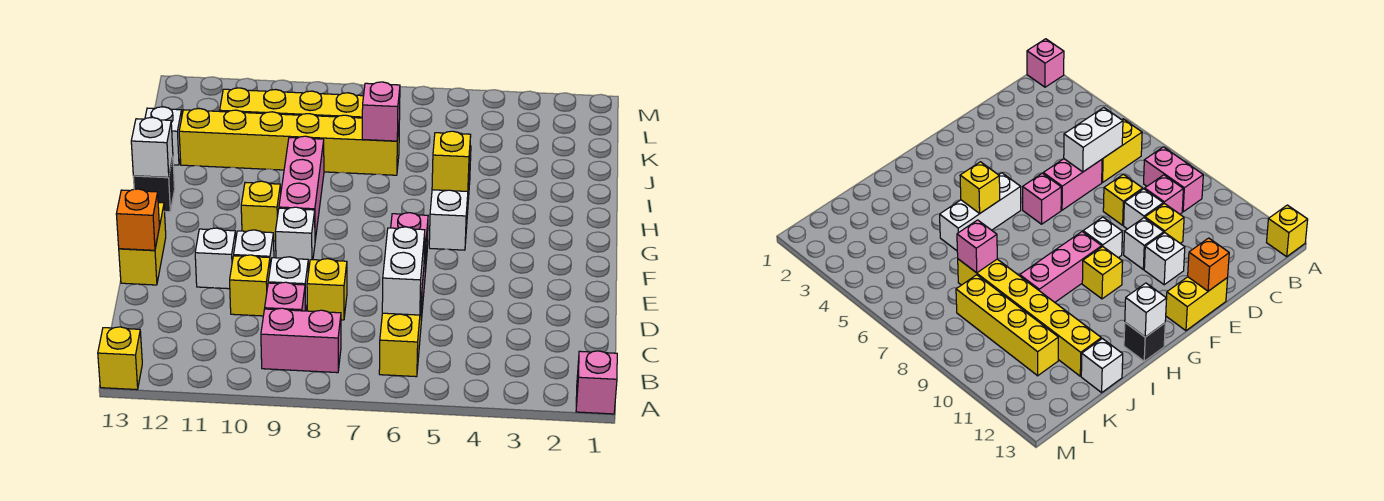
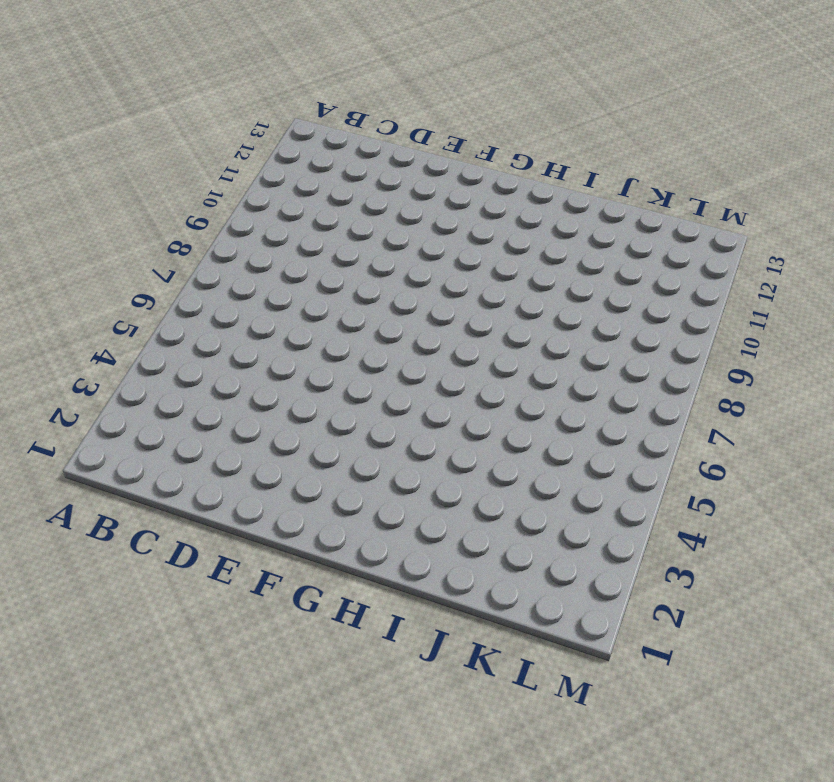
none -> pink 1x1 brick [576,351,617,414]
none -> yellow 1x1 brick [98,327,142,390]
none -> yellow 1x2 brick [379,296,422,377]

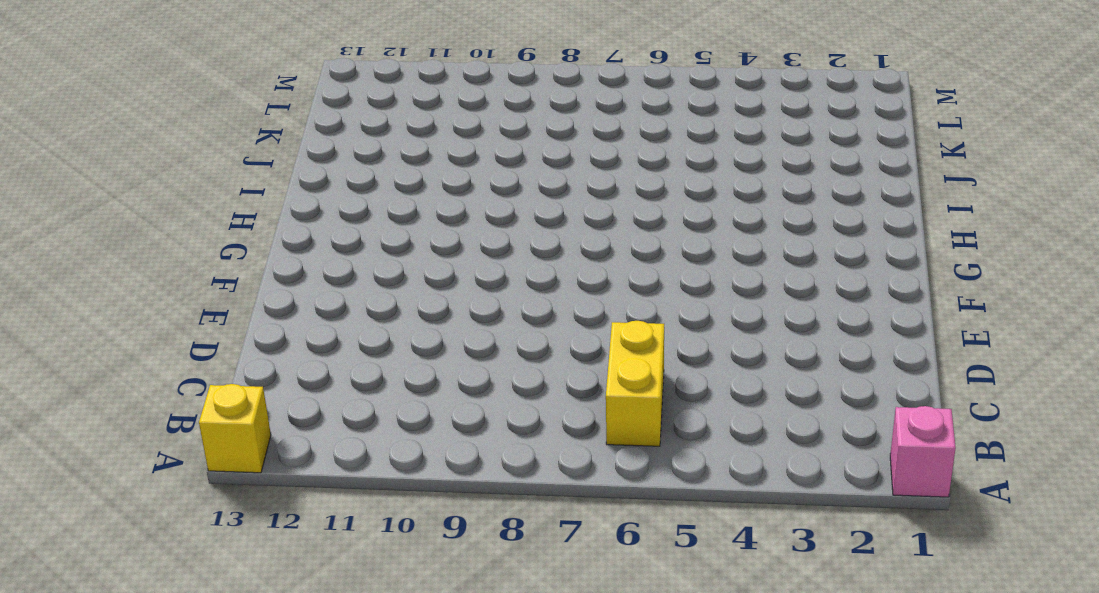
none -> pink 1x2 brick [261,308,341,373]
none -> pink 1x1 brick [265,282,305,311]
none -> pink 1x2 brick [1043,159,1102,210]

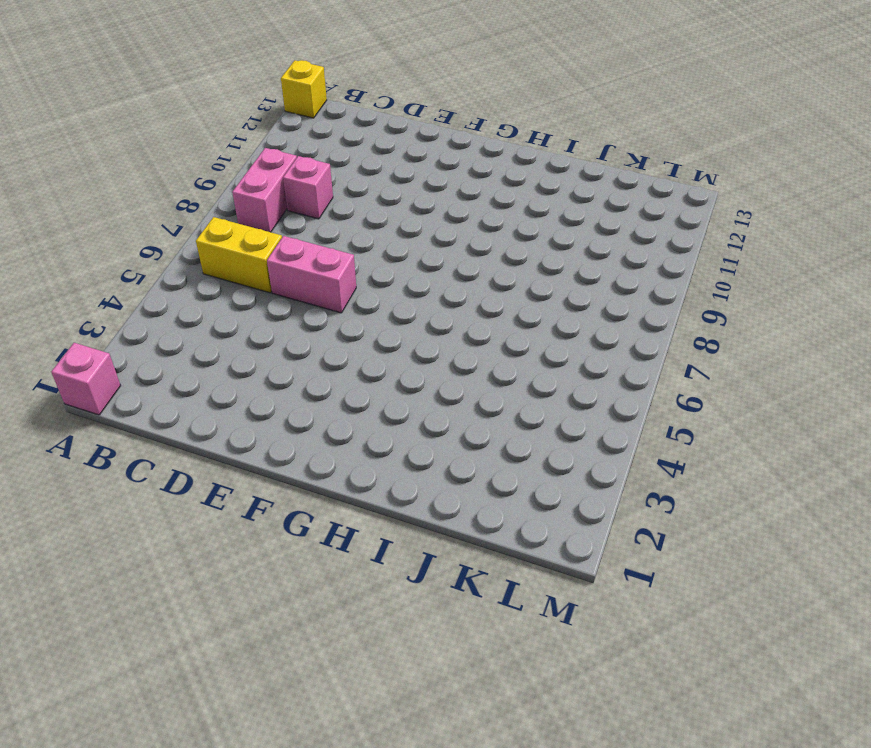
none -> yellow 1x1 brick [307,259,347,320]
none -> white 1x1 brick [268,257,308,311]
none -> yellow 1x1 brick [230,255,270,316]

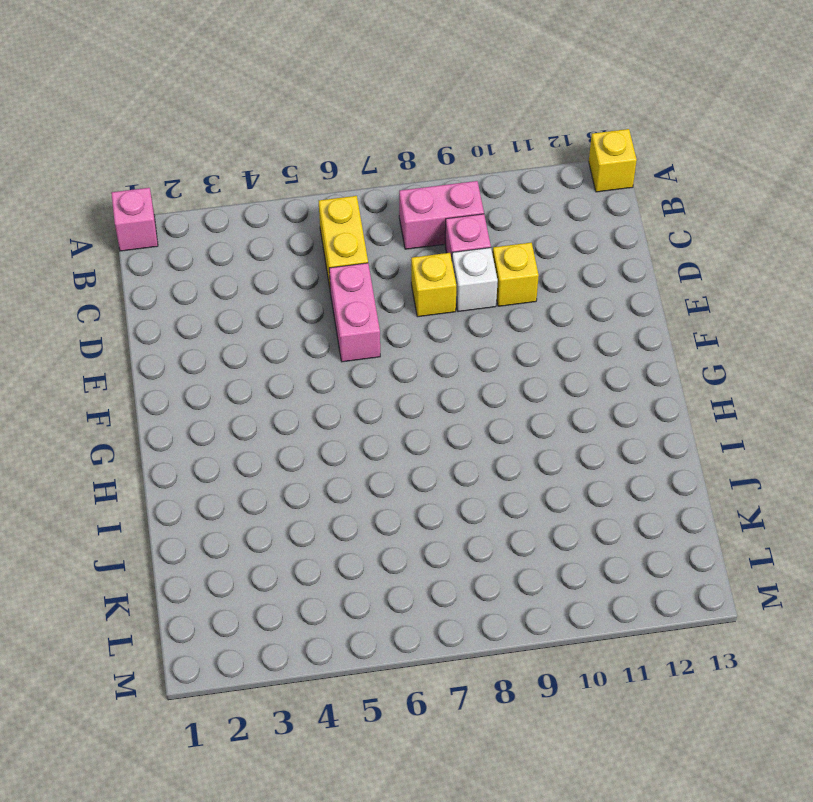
none -> white 1x1 brick [234,230,274,266]
none -> white 1x1 brick [195,228,236,289]
none -> yellow 1x2 brick [119,202,166,285]

